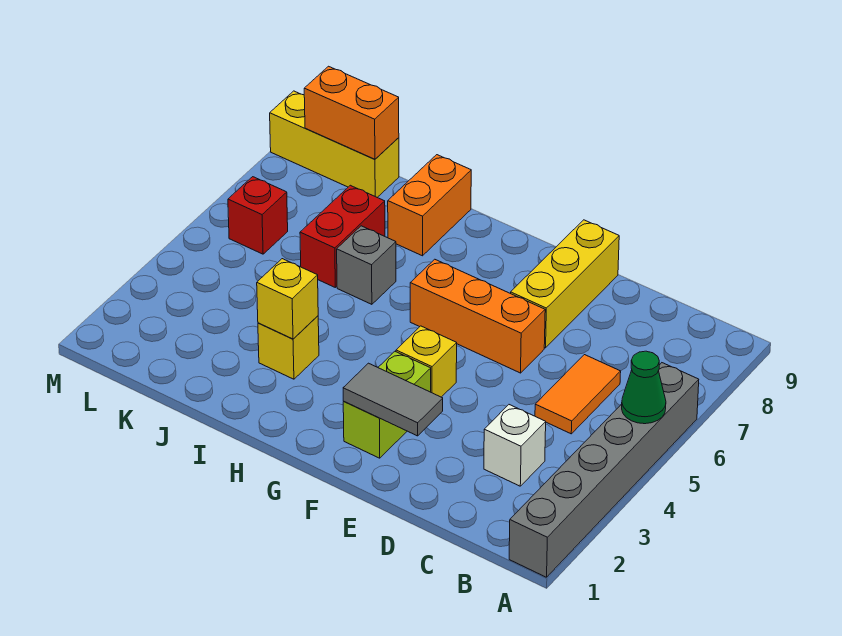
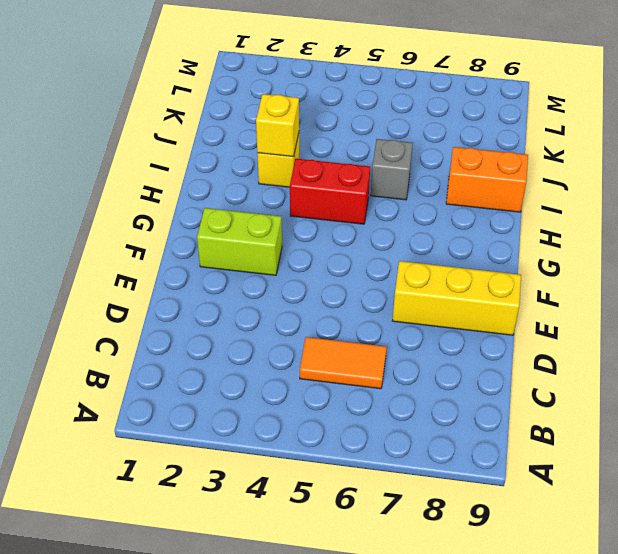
red 1x2 brick [290,159,370,224] -> red 1x2 brick moved to [300,185,385,287]
none -> grey 1x6 brick [509,363,699,577]
none -> white 1x1 brick [484,405,546,486]
none -> orange 1x3 brick [410,259,545,373]

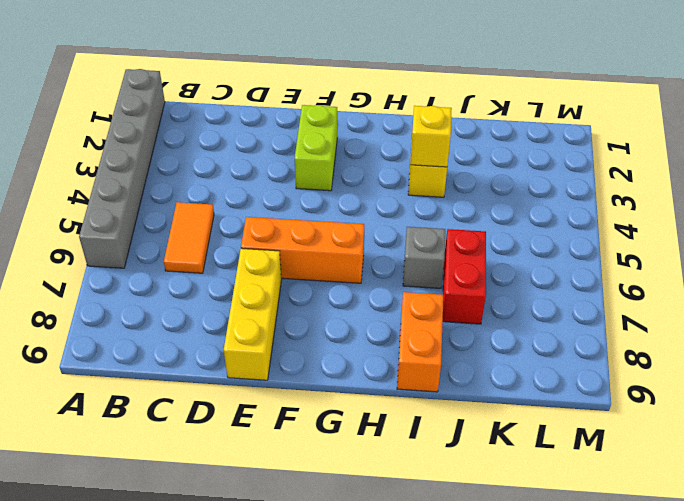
none -> white 1x1 brick [484,405,546,486]
none -> yellow 1x1 brick [396,326,457,397]
none -> yellow 1x3 brick [270,91,399,197]

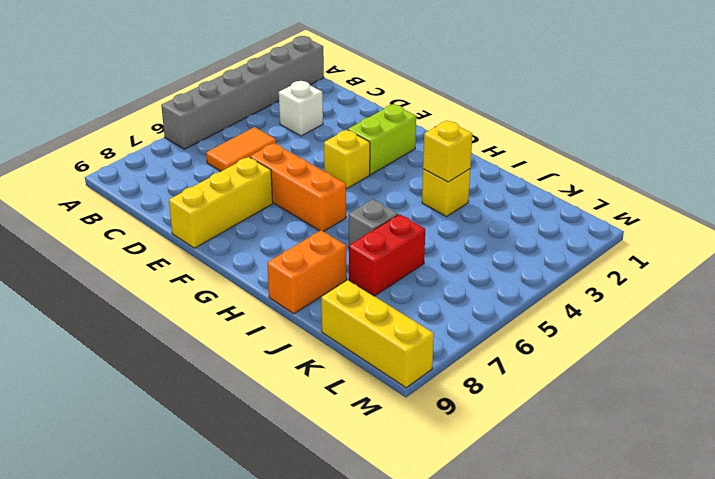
none -> red 1x1 brick [228,177,288,254]
none -> green 1x1 cone [622,351,666,424]
none -> grey 1x2 tile [343,363,443,436]

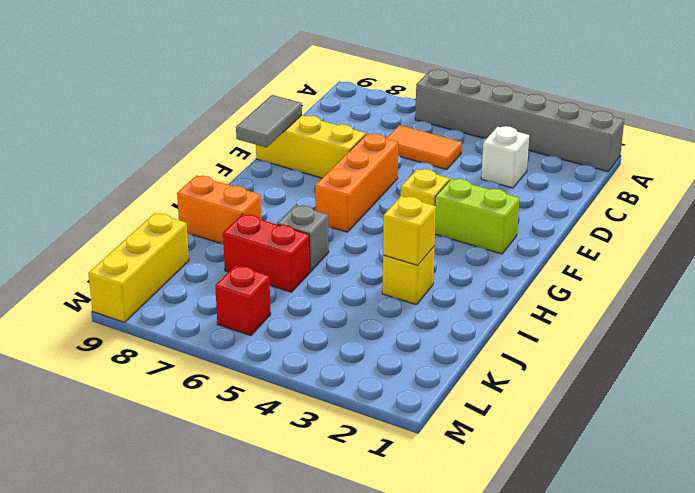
grey 1x2 tile [236,95,302,148] -> grey 1x2 tile moved to [343,363,443,436]
none -> green 1x1 cone [622,351,666,424]
none -> orange 1x2 brick [304,66,399,159]

